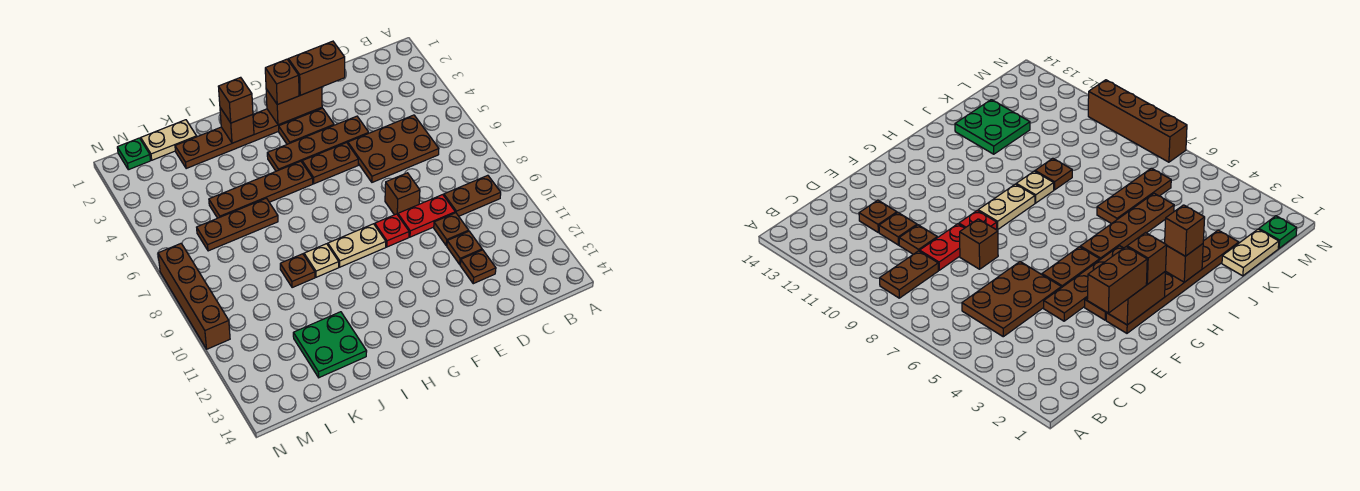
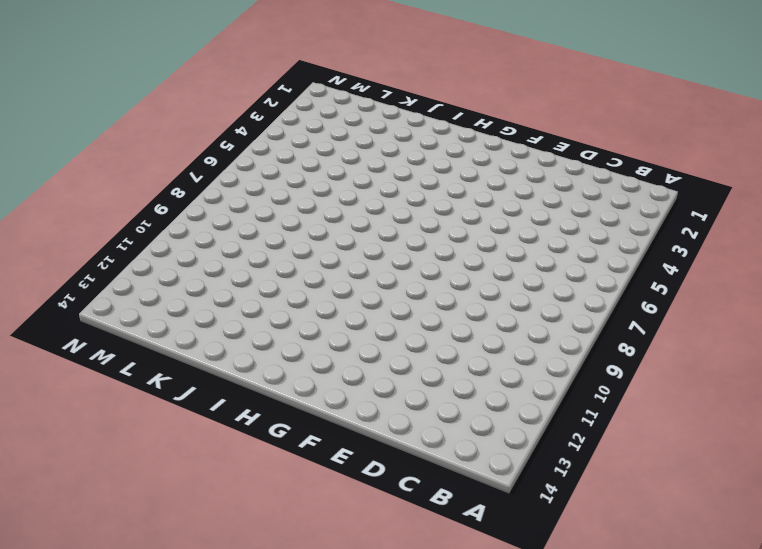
none -> brown 1x2 plate [444,175,501,216]
none -> brown 2x3 plate [348,115,439,182]
none -> red 1x2 plate [398,195,455,237]

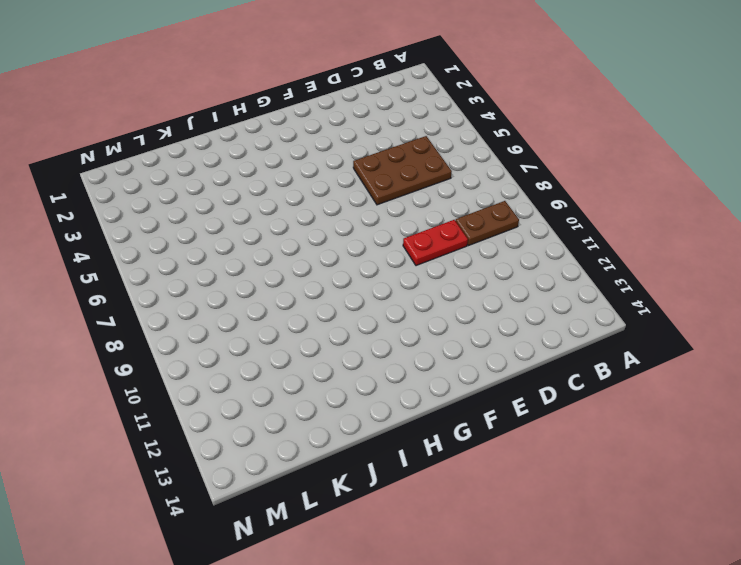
none -> brown 1x1 plate [434,213,469,246]
none -> brown 1x1 plate [447,231,482,264]
none -> brown 1x1 plate [460,250,496,284]

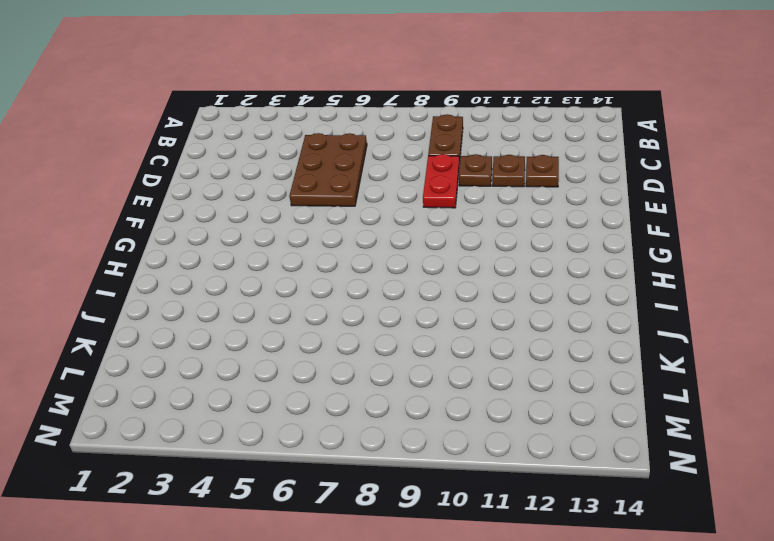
none -> brown 1x4 plate [267,116,369,171]
none -> brown 1x1 brick [385,173,420,215]
none -> brown 1x6 plate [175,107,322,169]

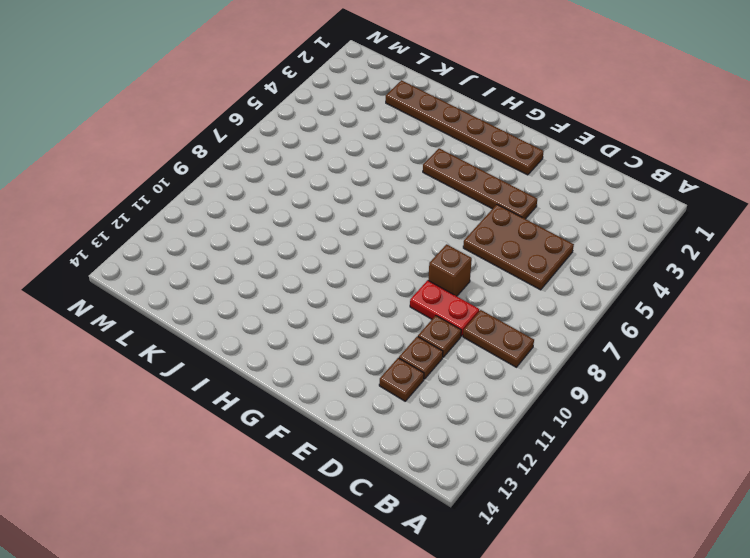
none -> brown 1x2 plate [279,108,334,144]
none -> brown 1x2 plate [302,143,358,184]
none -> red 1x1 plate [375,214,409,247]

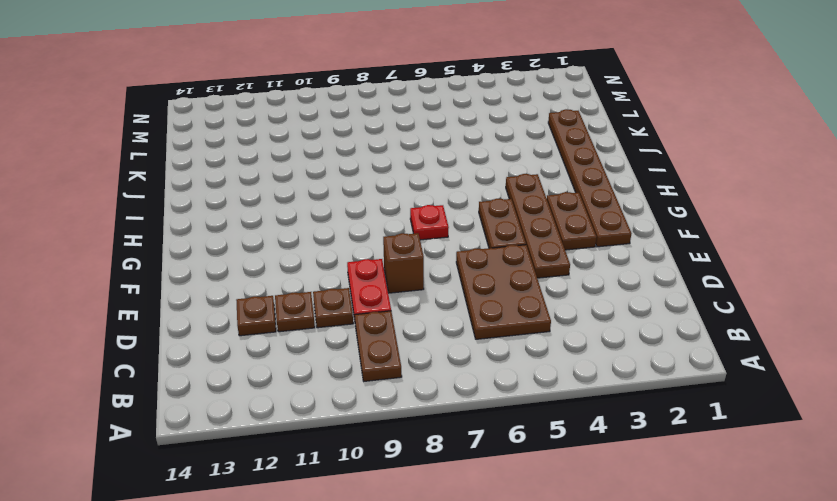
red 1x1 plate [410,205,449,240] -> red 1x1 plate moved to [375,214,409,247]
none -> tan 1x2 plate [328,224,386,267]
none -> brown 1x4 plate [209,161,313,218]
none -> tan 1x1 plate [304,244,339,277]

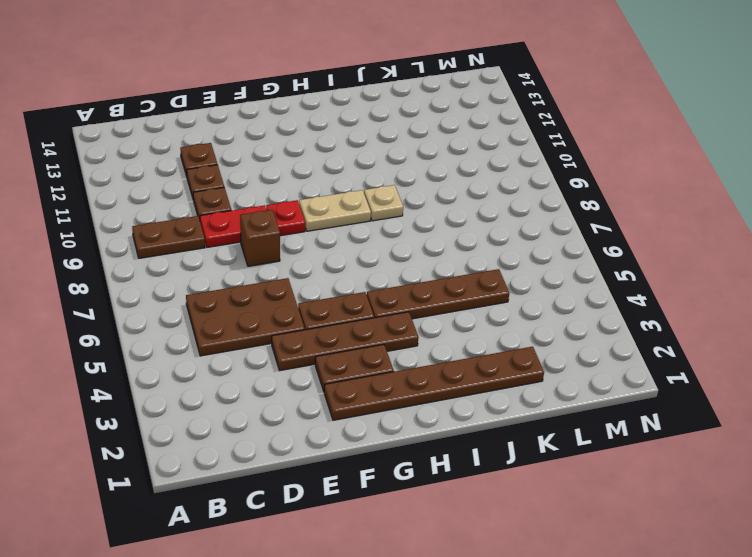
none -> brown 1x3 plate [197,198,278,251]
none -> brown 1x1 plate [280,254,315,288]
none -> green 2x2 plate [293,312,367,378]

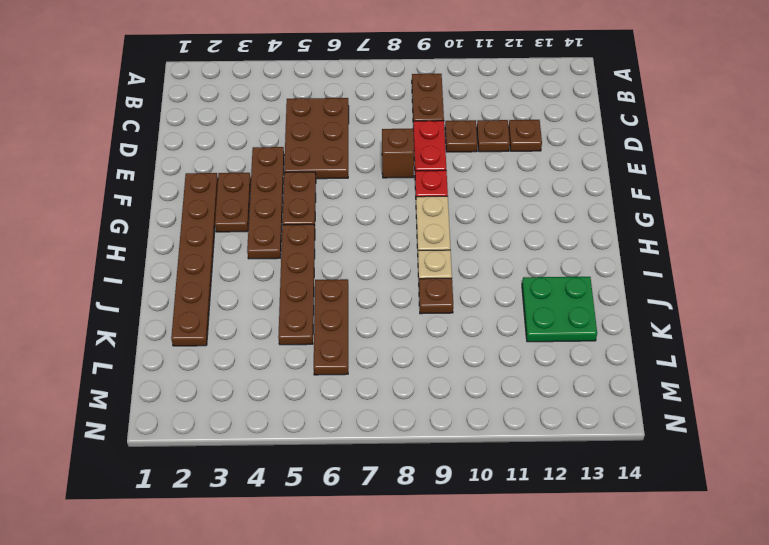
none -> tan 1x2 plate [141,120,197,160]
none -> green 1x1 plate [117,138,151,170]
none -> brown 1x4 brick [158,243,230,349]

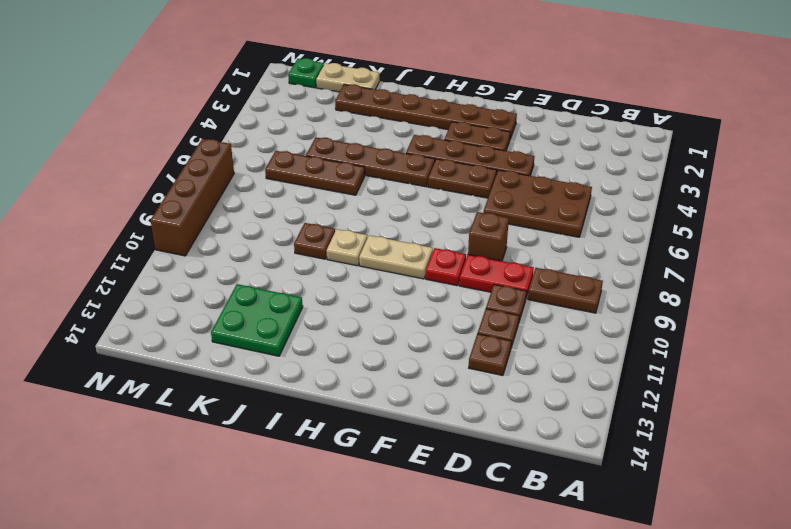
none -> brown 1x2 brick [266,87,322,125]
none -> brown 1x1 brick [220,108,254,143]
none -> brown 1x2 brick [288,41,345,95]

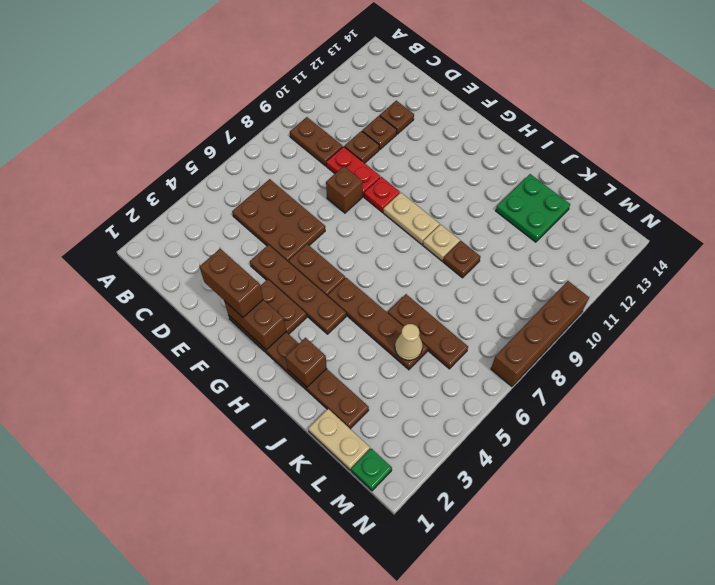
tan 1x1 cone [395,324,422,360] -> none
none -> brown 1x1 brick [265,59,299,105]
none -> brown 1x1 brick [218,77,253,123]

